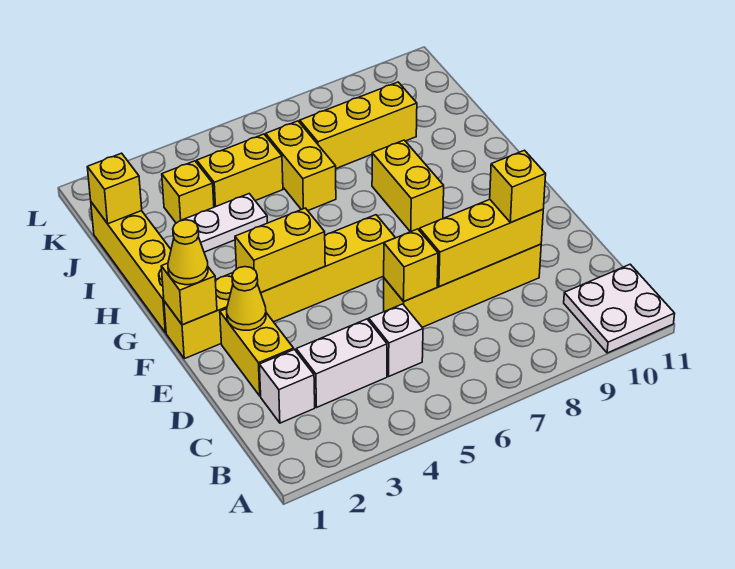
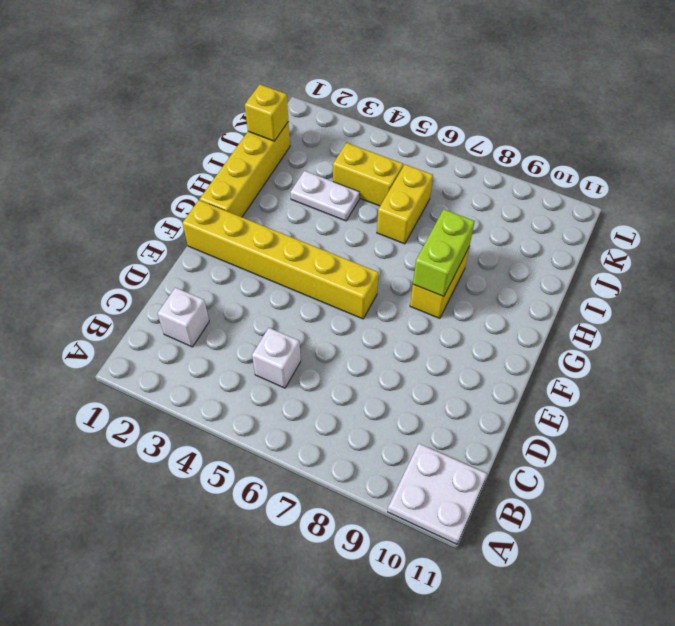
lime 1x2 brick [413,209,475,297] -> none
none -> white 1x2 brick [296,319,387,407]
none -> yellow 1x2 brick [220,309,294,396]
none -> yellow 1x4 brick [384,244,541,327]

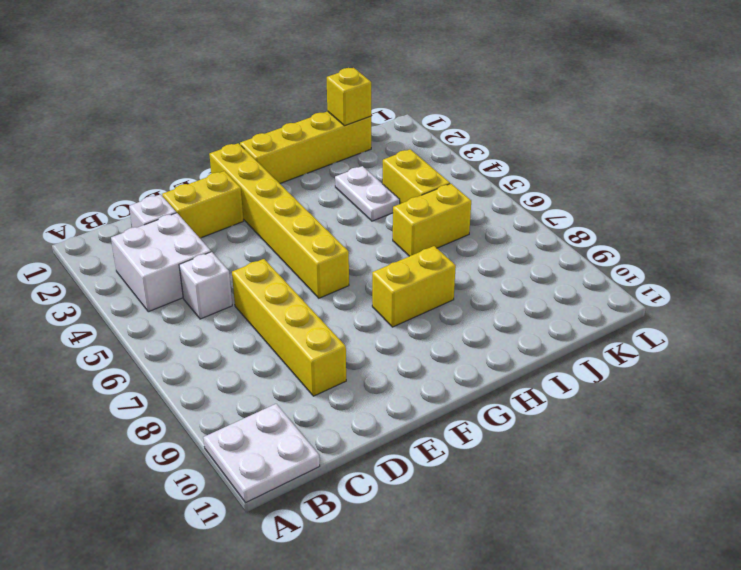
white 2x2 brick [111,213,211,312] -> white 1x2 brick [296,319,387,407]
none -> yellow 1x1 brick [162,161,214,223]
none -> yellow 1x3 brick [300,82,417,168]
none -> yellow 1x1 brick [384,229,438,301]

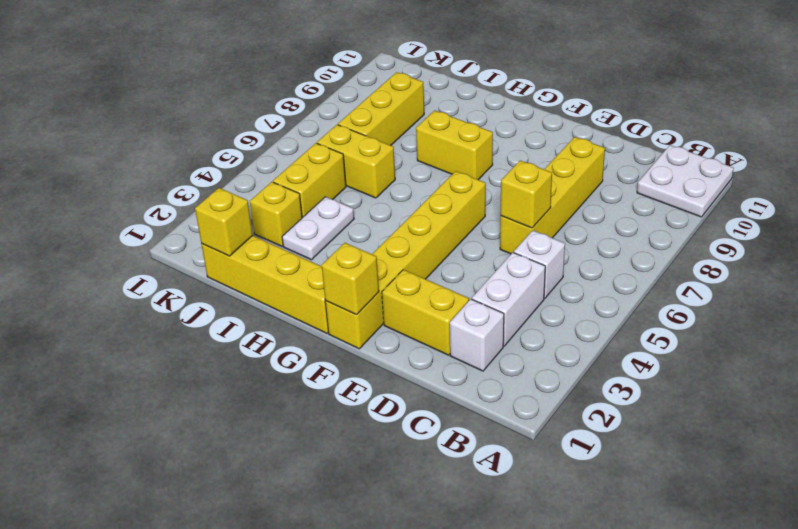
none -> yellow 1x3 brick [419,200,543,287]
none -> yellow 1x1 cone [227,267,266,330]
none -> yellow 1x2 brick [235,208,325,293]

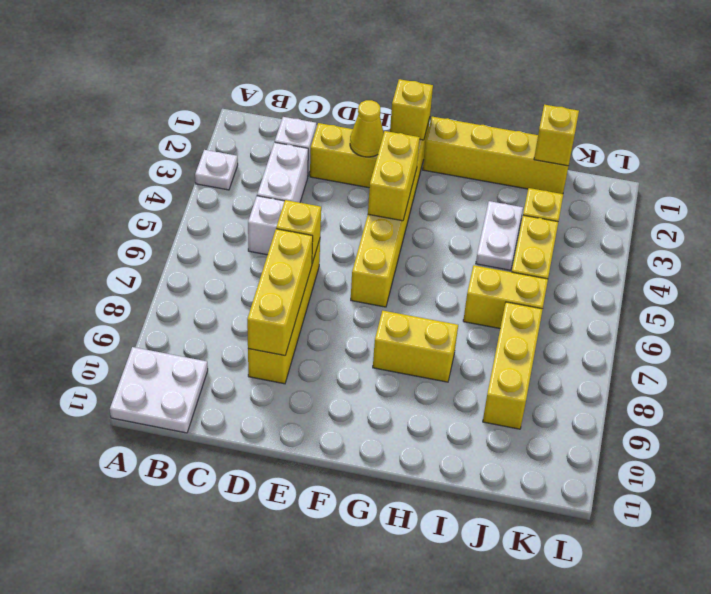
white 1x1 plate [195,150,238,190] -> none
none -> yellow 1x1 brick [490,150,546,222]
none -> yellow 1x1 cone [168,220,208,285]

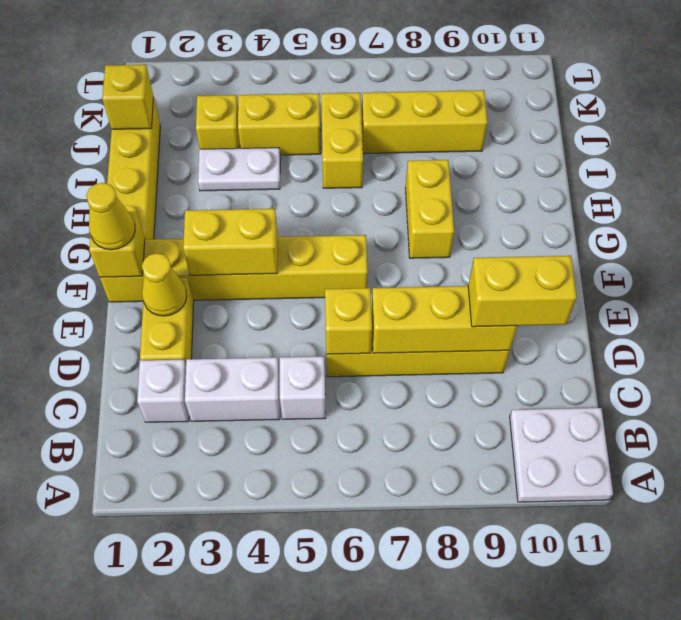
yellow 1x2 brick [468,256,577,327] -> yellow 1x1 brick [490,150,546,222]

